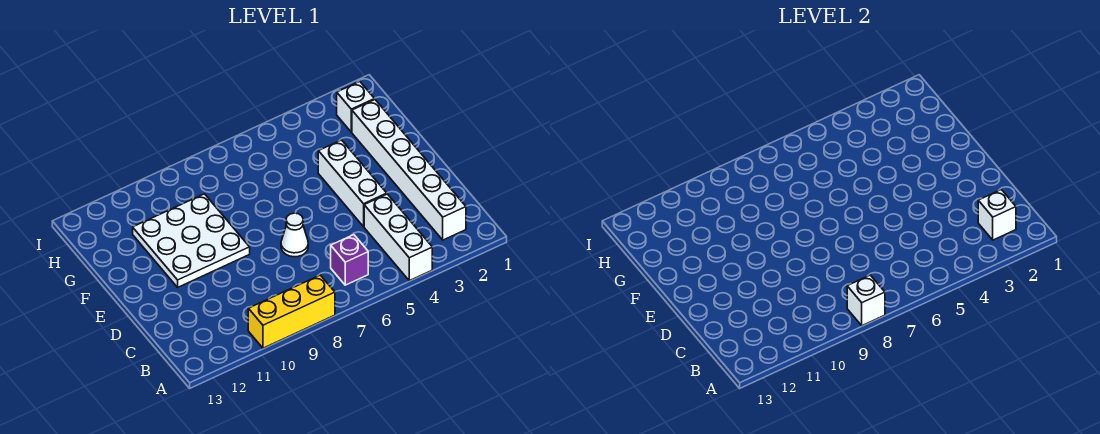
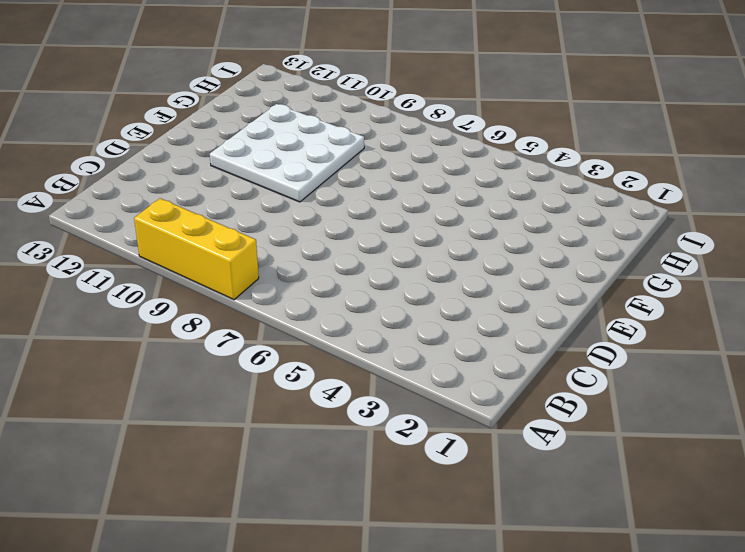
none -> white 1x3 brick [364,194,432,281]
none -> white 1x6 brick [352,100,466,240]

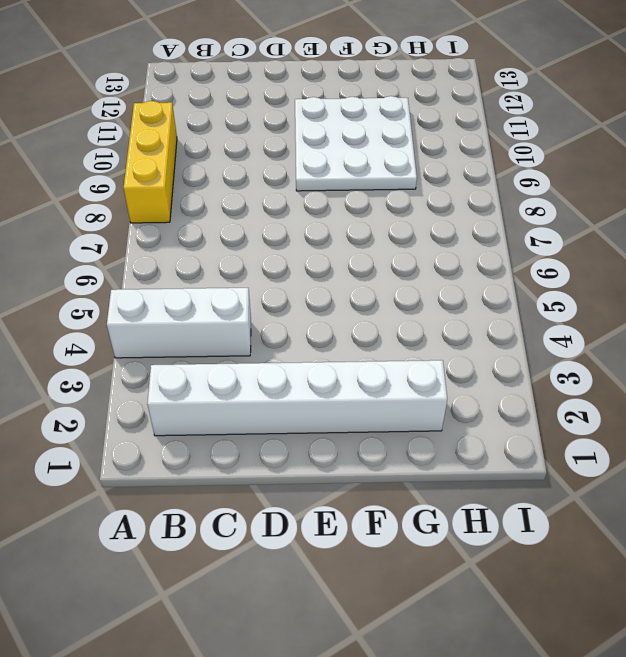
none -> purple 1x1 brick [331,235,368,285]
none -> white 1x3 brick [318,140,387,227]

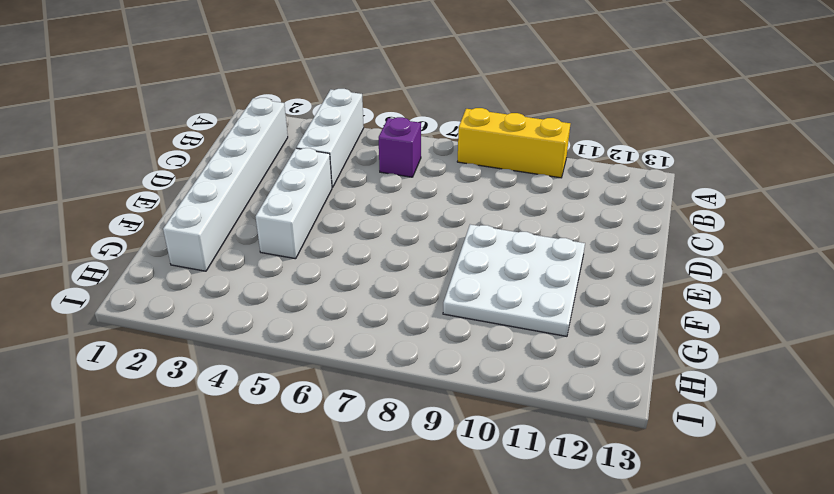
none -> white 1x1 cone [281,213,308,257]
none -> white 1x1 brick [337,82,374,132]

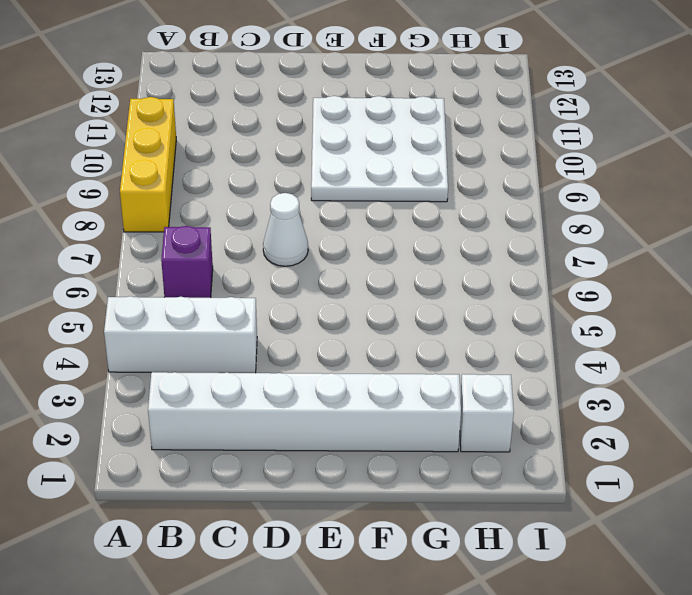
none -> white 1x3 brick [318,140,387,227]
none -> white 1x1 brick [847,275,885,326]

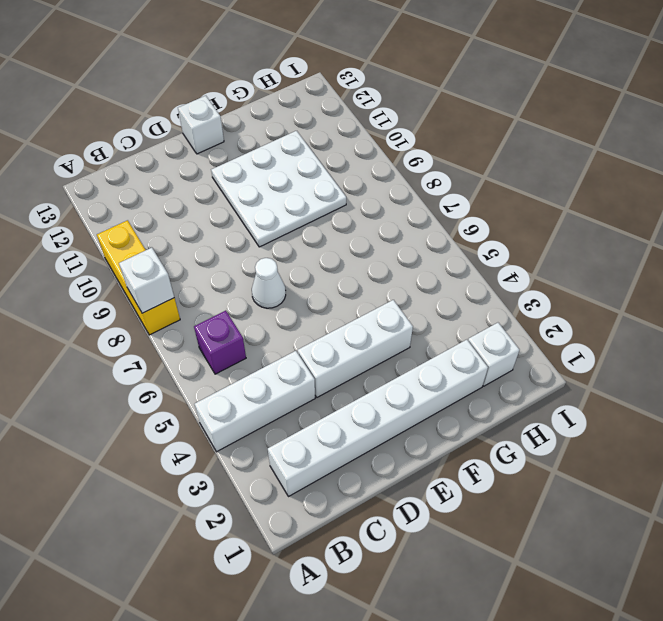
white 1x1 brick [178,96,224,154] -> white 1x1 brick moved to [978,190,1016,240]

